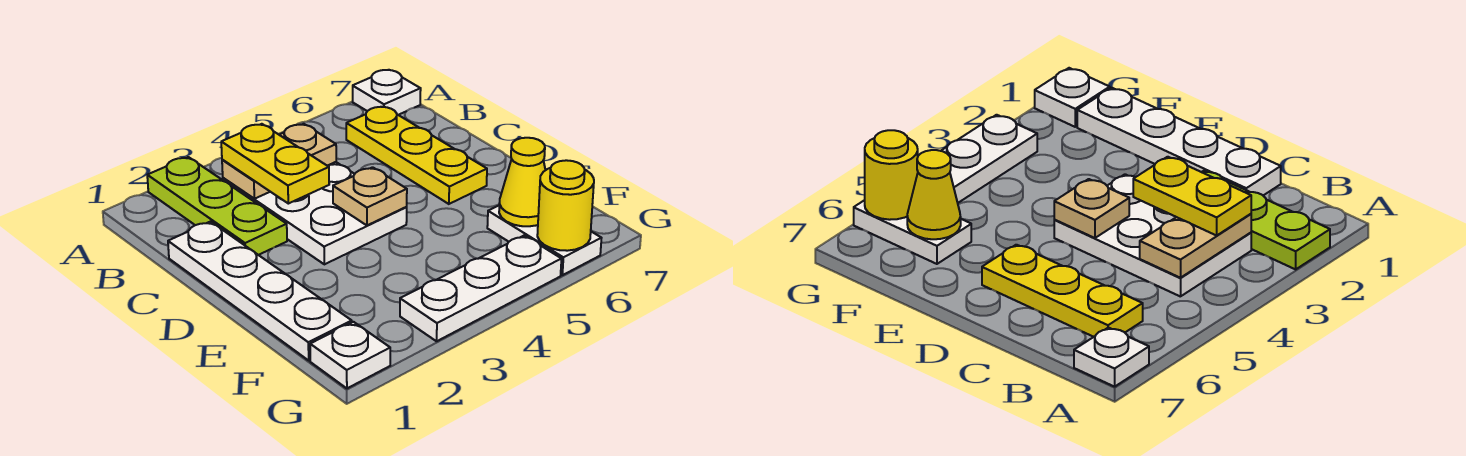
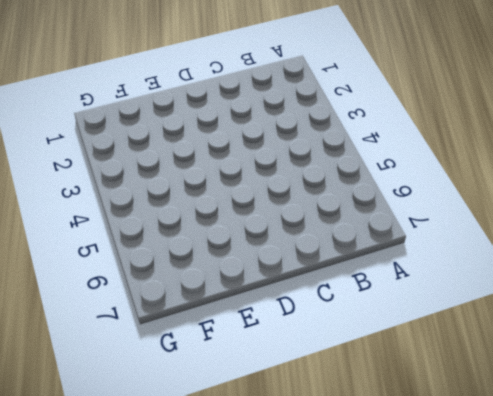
none -> lime 1x3 plate [147,157,287,255]
none -> white 1x1 plate [353,70,421,115]
none -> white 2x3 plate [223,162,407,264]

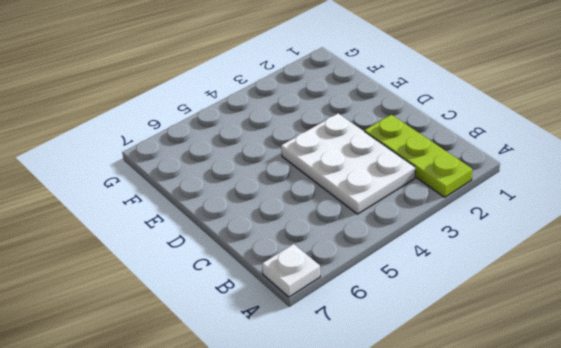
none -> yellow 1x3 plate [346,106,487,204]
none -> white 1x4 plate [168,222,352,360]
none -> white 1x2 plate [487,206,601,275]

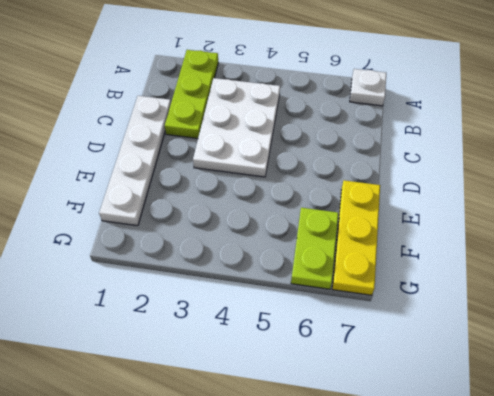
yellow 1x3 plate [332,180,380,295] -> yellow 1x3 plate moved to [346,106,487,204]
lime 1x2 plate [291,208,338,289] -> white 1x2 plate [487,206,601,275]
none -> white 1x1 plate [310,322,390,388]
none -> white 1x3 plate [400,236,561,341]
none -> tan 1x2 plate [222,124,336,199]

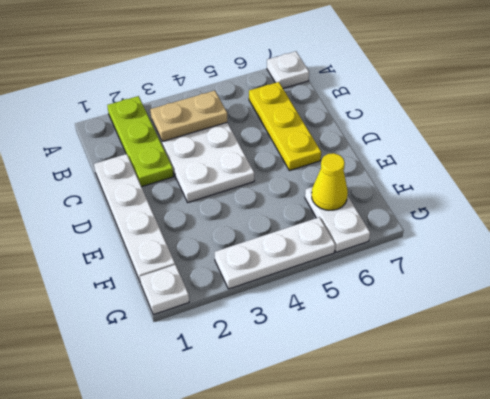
none -> tan 1x1 plate [333,167,407,225]
none -> yellow 1x1 round brick [537,160,594,251]
none -> yellow 1x2 plate [221,124,329,204]

